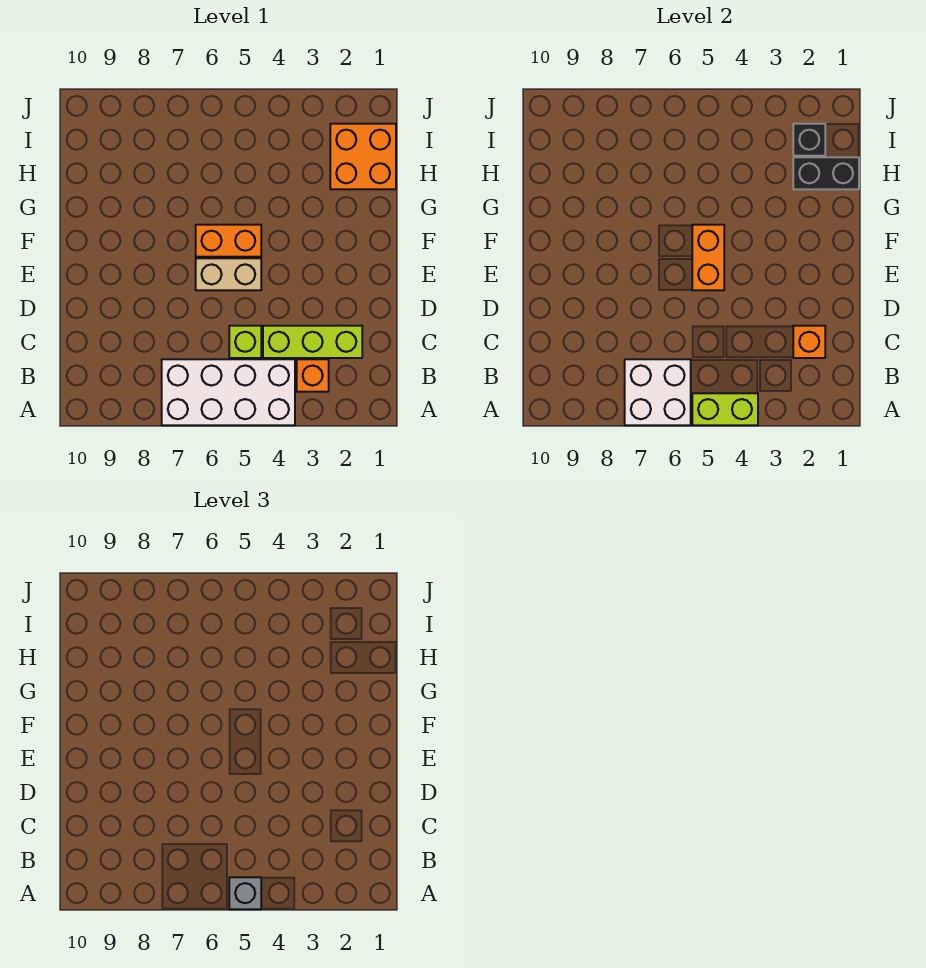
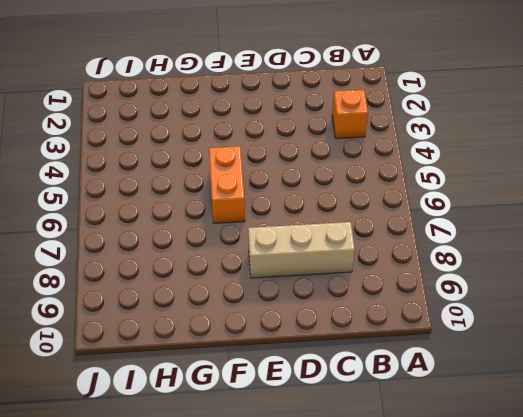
tan 1x3 brick [248,222,355,278] -> none
none -> white 2x4 brick [162,359,295,425]
none -> lime 1x3 brick [263,326,362,358]
none -> lime 1x1 brick [229,326,261,358]

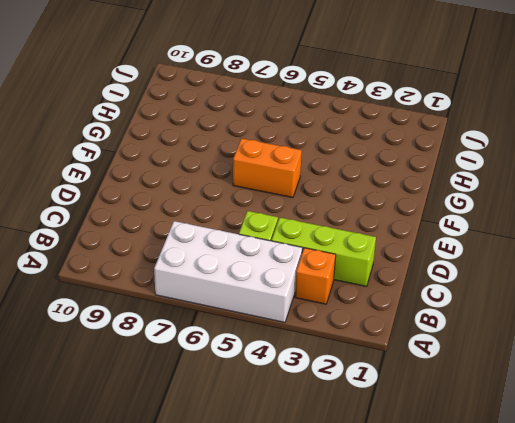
none -> tan 1x2 brick [196,258,261,290]
none -> orange 2x2 brick [330,124,396,189]
none -> lime 1x2 brick [692,393,758,425]

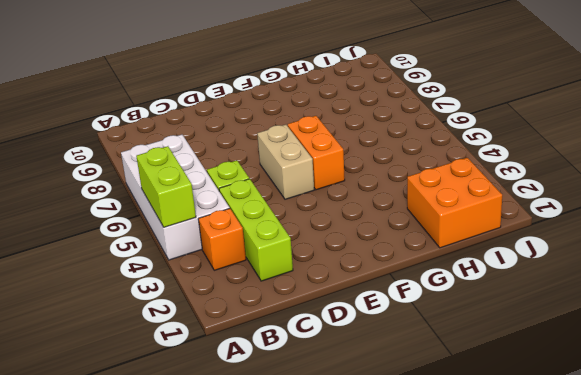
none -> white 2x2 brick [625,359,691,425]
none -> orange 1x1 brick [793,326,825,358]
none -> orange 1x2 brick [692,225,724,290]

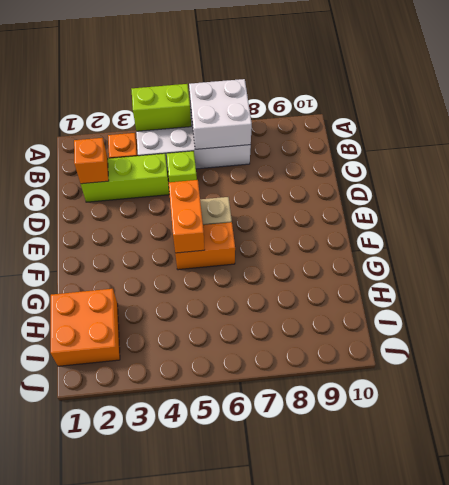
none -> black 1x2 brick [793,157,859,189]
none -> black 1x1 brick [793,124,825,156]
none -> grey 1x1 brick [229,877,261,909]

